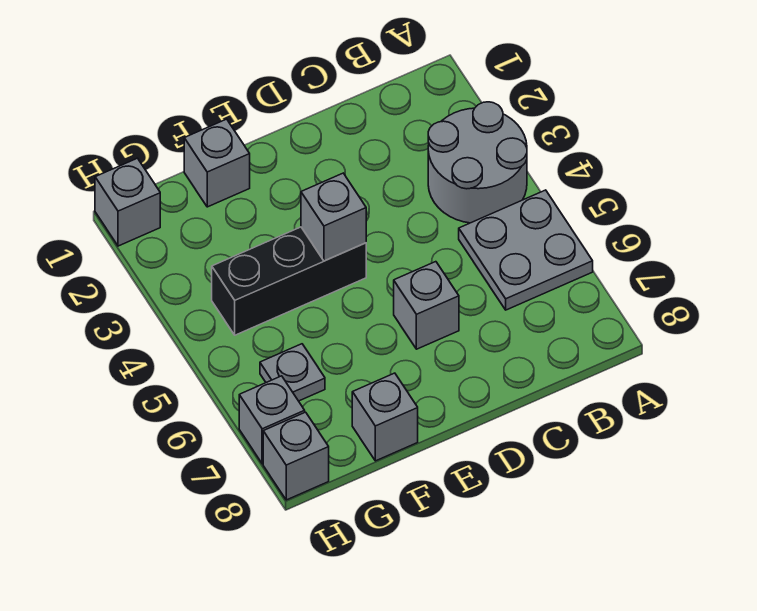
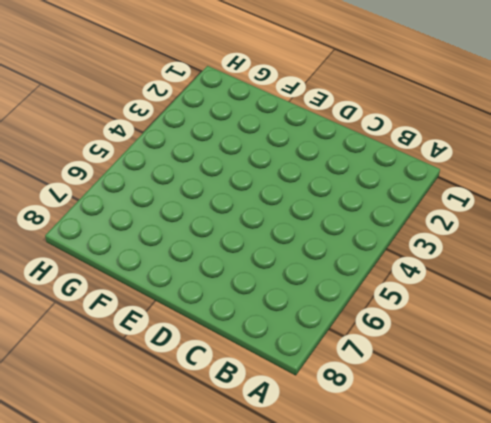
none -> grey 2x2 round brick [428,102,527,223]
none -> grey 2x2 plate [459,190,593,310]

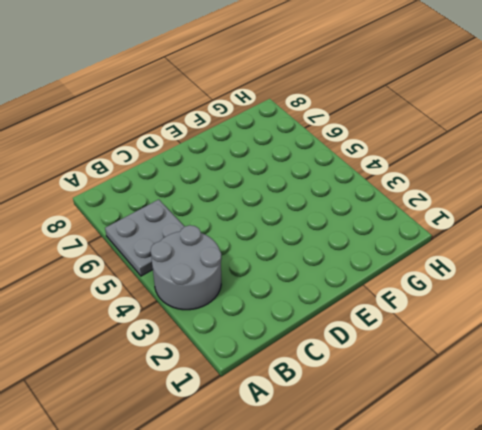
none -> grey 1x1 brick [394,262,459,349]
none -> black 1x3 brick [212,227,366,335]

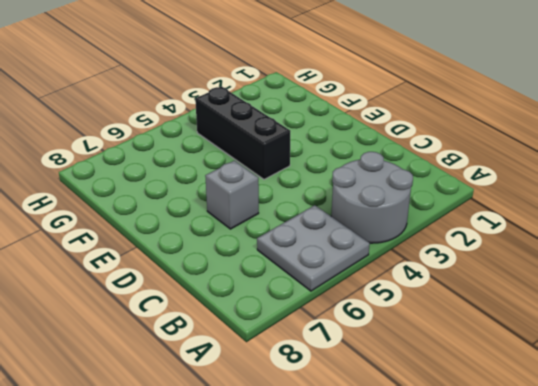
none -> grey 1x1 brick [184,119,250,207]
none -> grey 1x1 brick [352,373,418,461]

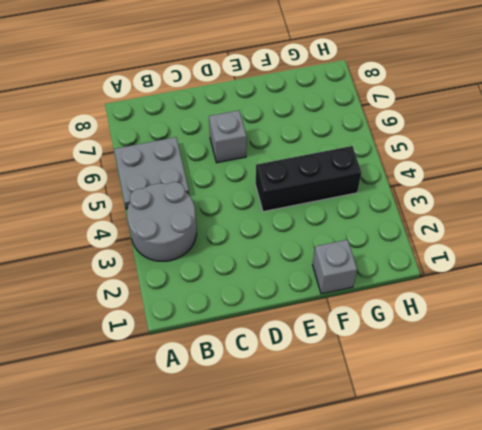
none -> grey 1x1 brick [352,373,418,461]
none -> grey 1x1 plate [260,344,325,401]

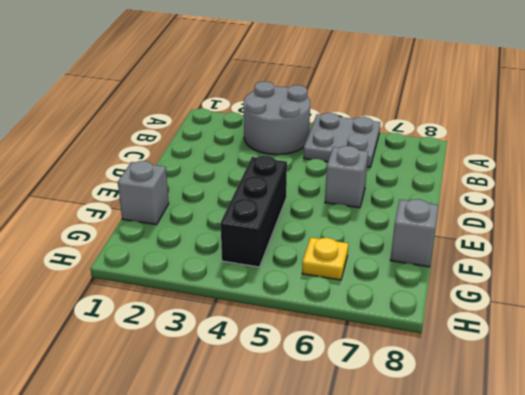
yellow 1x1 plate [302,237,349,280] -> grey 1x1 plate [260,344,325,401]
none -> grey 1x1 brick [95,158,160,246]
none -> grey 1x1 brick [239,376,305,464]

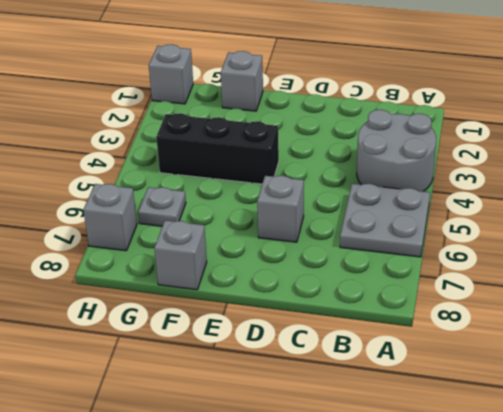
none -> grey 1x1 brick [263,412,329,500]
none -> grey 1x1 brick [301,173,366,261]

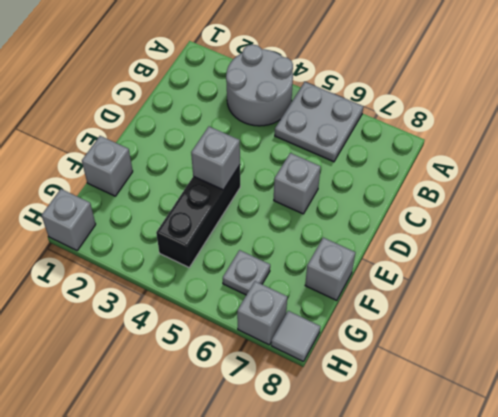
grey 1x1 tile [271,311,320,362] -> grey 1x1 brick [263,412,329,500]

